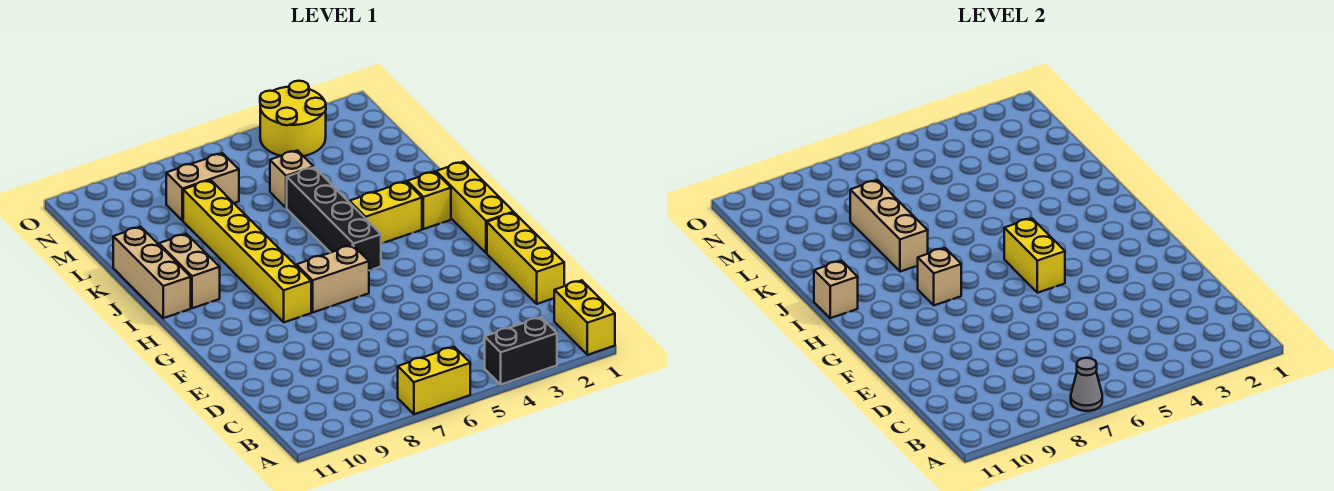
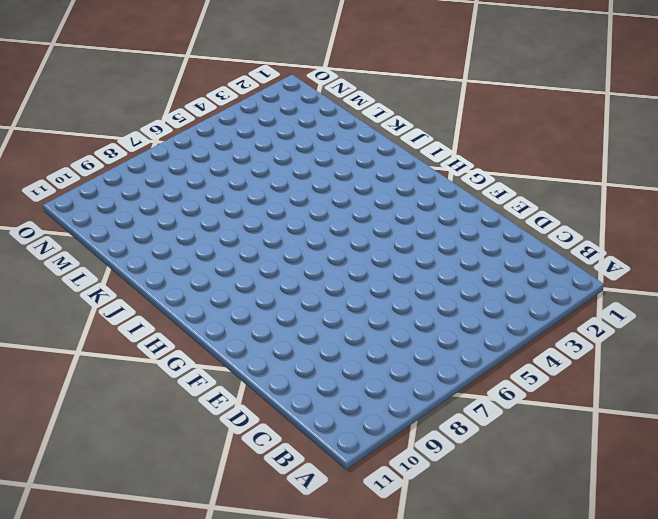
none -> yellow 1x2 brick [554,280,615,355]
none -> black 1x2 brick [485,317,557,384]
none -> yellow 1x2 brick [398,347,470,414]

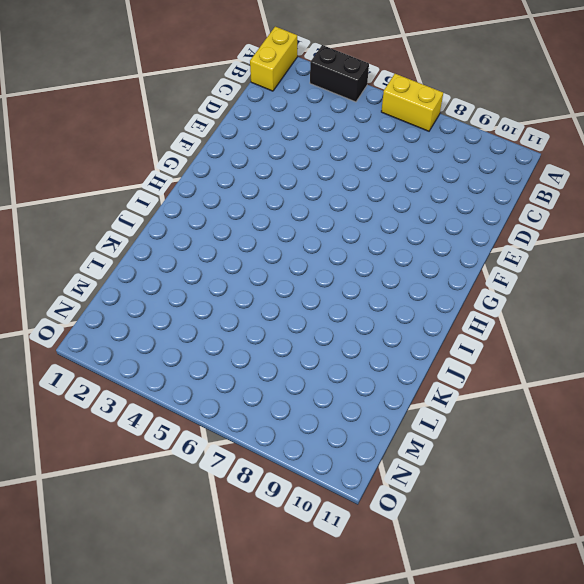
none -> yellow 1x3 brick [487,213,564,304]
none -> yellow 1x3 brick [436,162,514,253]
none -> tan 1x2 brick [297,245,369,312]

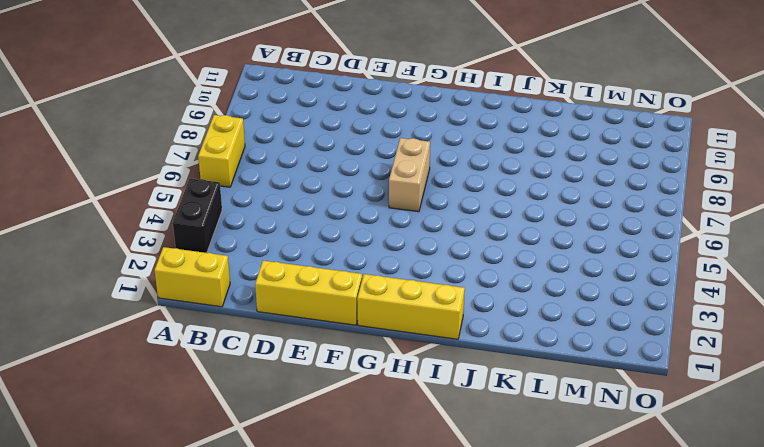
none -> yellow 1x6 brick [183,180,311,322]
none -> black 1x4 brick [287,167,381,270]
none -> yellow 1x1 brick [407,171,451,229]

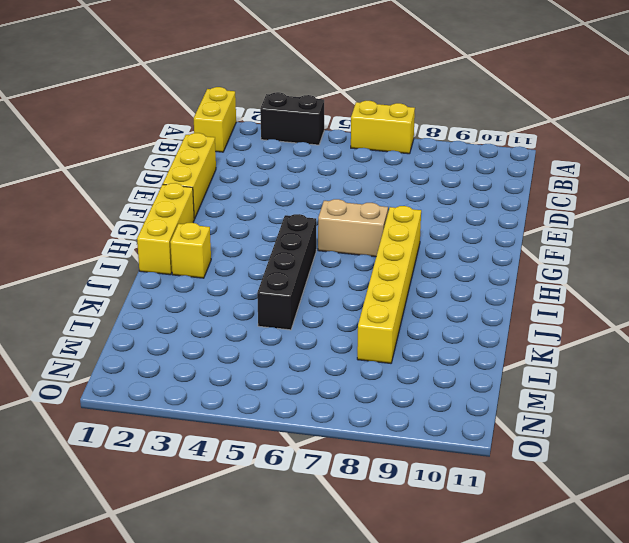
none -> yellow 1x2 brick [350,181,422,244]
none -> tan 1x2 brick [159,234,220,308]
none -> tan 1x3 brick [113,227,191,318]

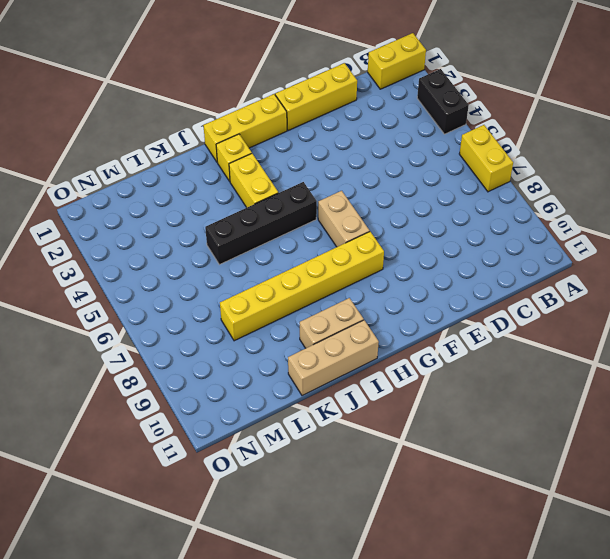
none -> tan 1x1 brick [270,150,314,208]
none -> tan 1x2 brick [166,153,239,221]
none -> yellow 2x2 round brick [260,81,326,156]

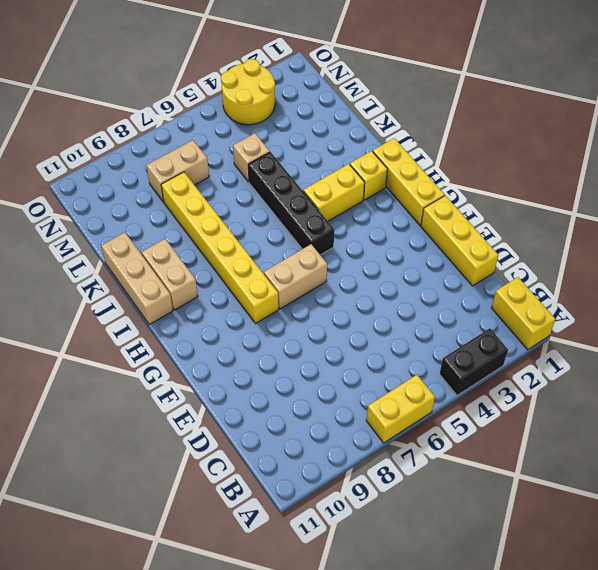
none -> grey 1x1 cone [1071,358,1102,411]
none -> yellow 1x2 brick [1004,218,1065,293]
none -> tan 1x1 brick [918,248,961,305]

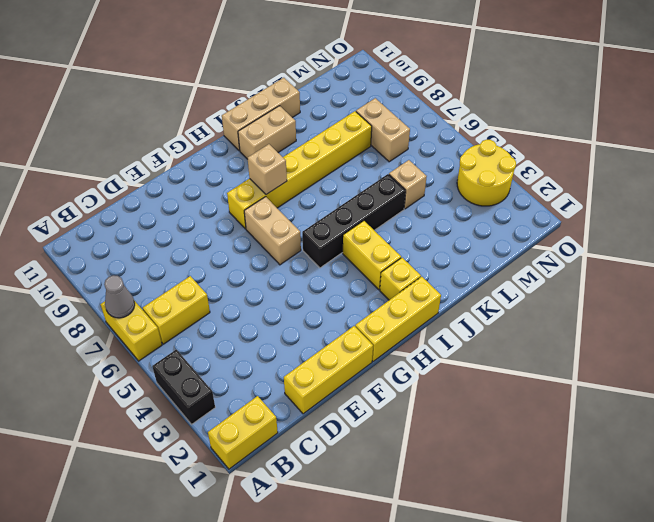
yellow 1x2 brick [143,276,210,344] -> yellow 1x2 brick moved to [1004,218,1065,293]
none -> tan 1x1 brick [814,261,858,318]
none -> tan 1x3 brick [850,180,928,272]

